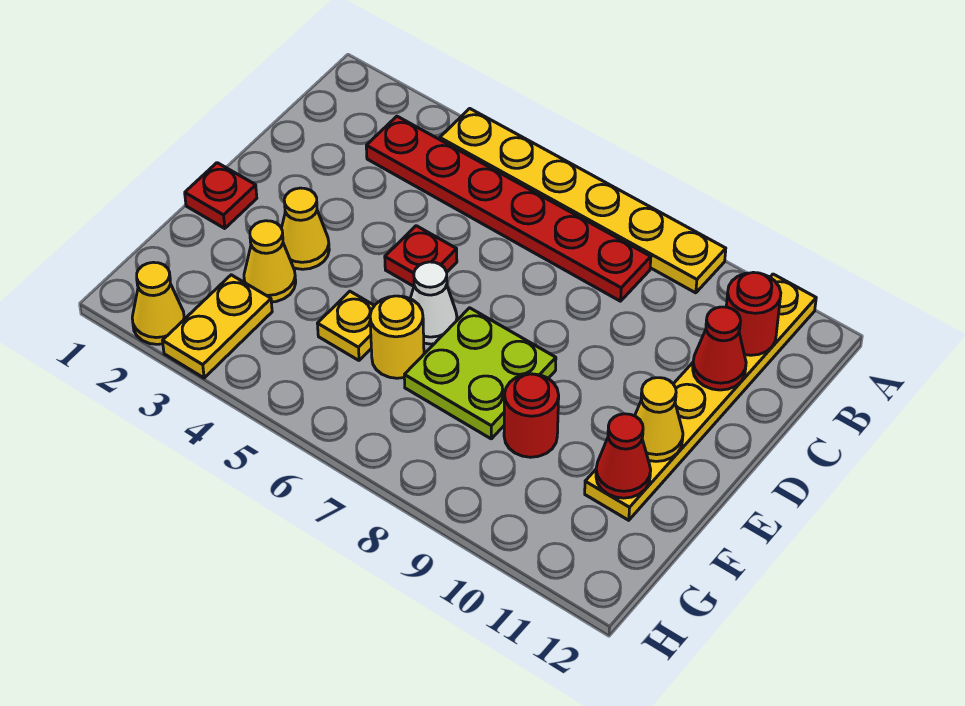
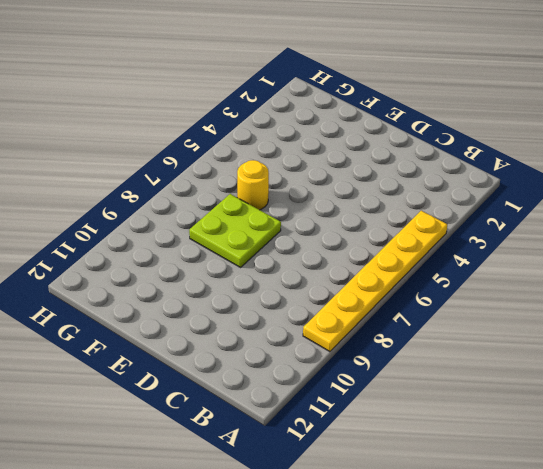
none -> yellow 1x6 plate [585,274,816,520]
none -> red 1x6 plate [366,116,651,301]
none -> red 1x1 plate [385,226,457,286]

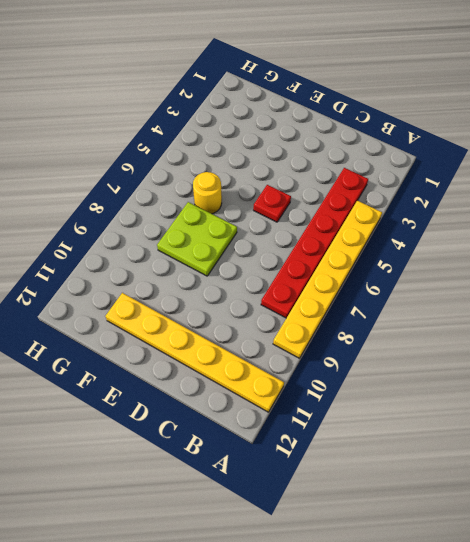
none -> red 1x1 plate [185,163,257,228]
none -> yellow 1x1 cone [281,188,329,269]
none -> white 1x1 cone [410,262,457,344]

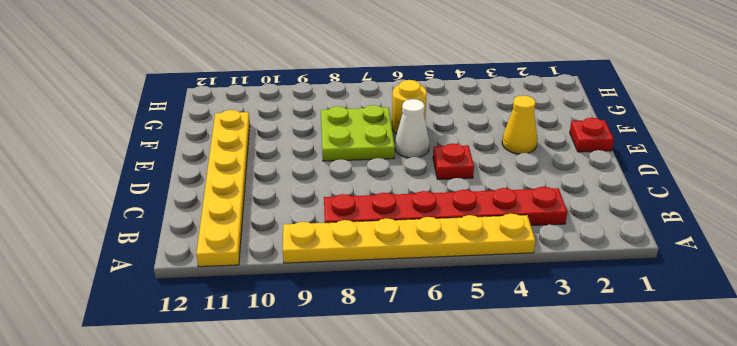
none -> yellow 1x1 cone [244,221,296,302]
none -> yellow 1x1 plate [317,291,374,360]
none -> red 1x1 round brick [504,374,559,457]

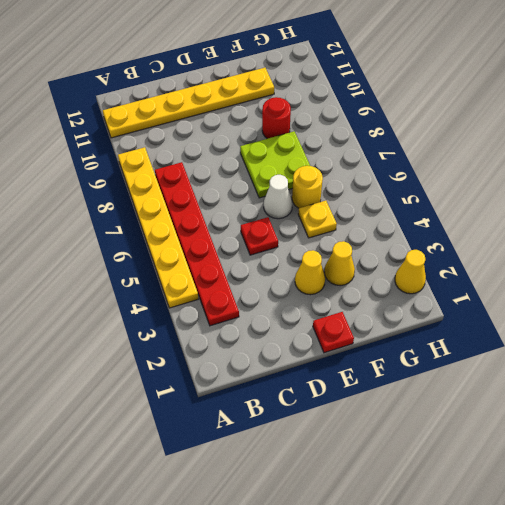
none -> yellow 1x2 plate [163,275,272,378]
none -> red 1x1 round brick [726,272,781,355]
none -> red 1x1 cone [693,307,746,390]

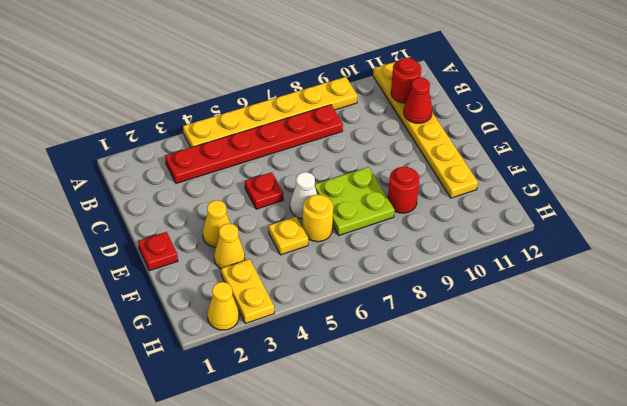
none -> yellow 1x1 cone [635,378,683,461]
none -> red 1x1 cone [596,414,651,498]

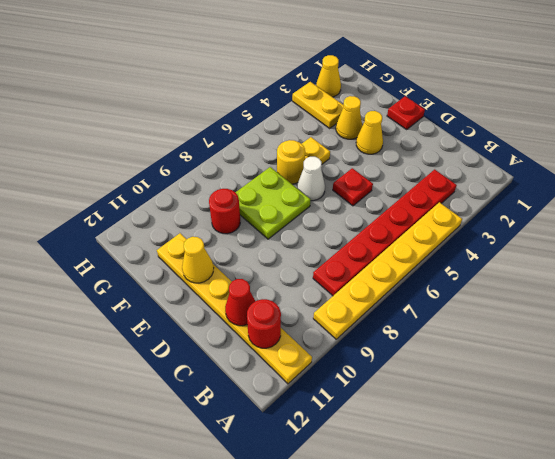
none -> red 1x1 cone [596,414,651,498]

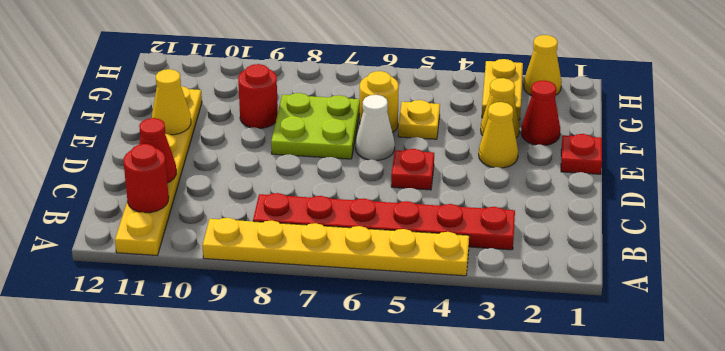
red 1x1 cone [521,80,560,145] -> red 1x1 cone moved to [596,414,651,498]

